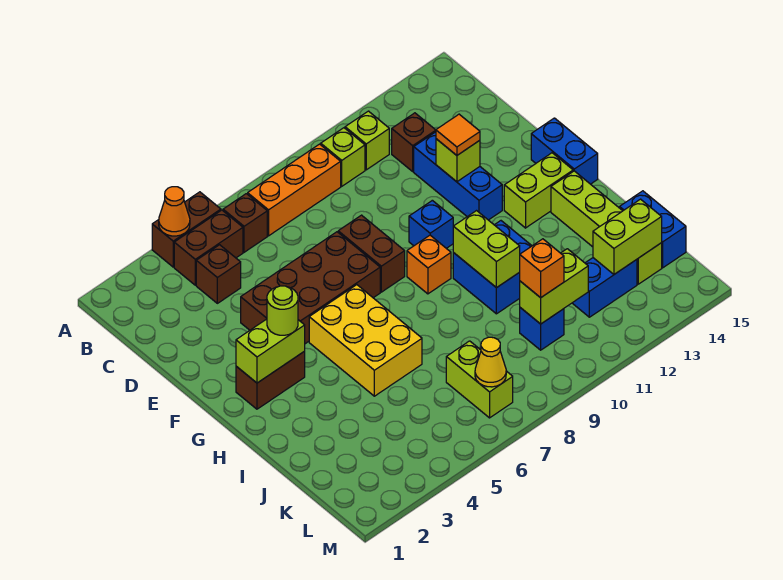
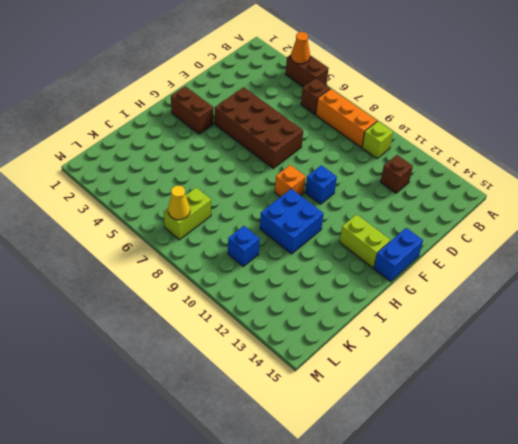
none -> brown 1x2 brick [174,210,243,285]
none -> lime 1x1 brick [345,111,389,170]
none -> brown 1x1 brick [196,245,241,303]
none -> blue 1x3 brick [414,132,502,220]

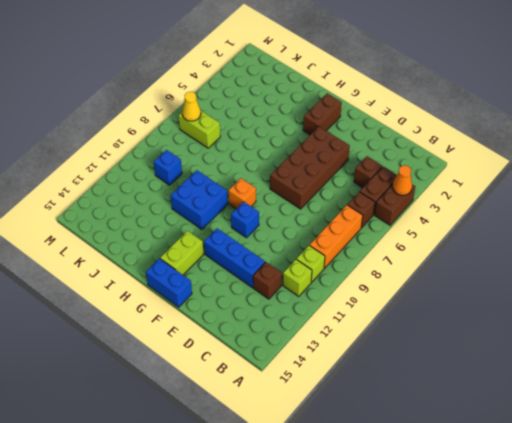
none -> brown 1x2 brick [338,215,405,292]
none -> yellow 2x3 brick [309,285,422,396]
none -> lime 1x4 brick [551,171,662,284]
none -> blue 1x2 brick [620,191,686,268]

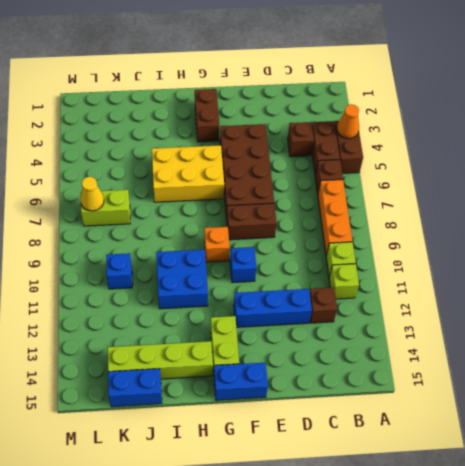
none -> blue 1x2 brick [573,258,637,317]
none -> lime 1x1 brick [436,139,480,182]
none -> lime 1x2 brick [236,319,305,383]
none -> lime 1x2 brick [453,211,520,288]

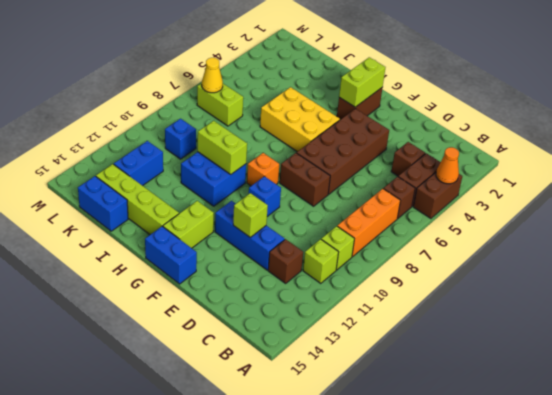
none -> lime 1x2 brick [520,249,588,324]
none -> lime 1x2 brick [593,199,662,274]
none -> orange 1x1 tile [436,114,480,155]
none -> lime 1x1 round brick [267,286,298,335]

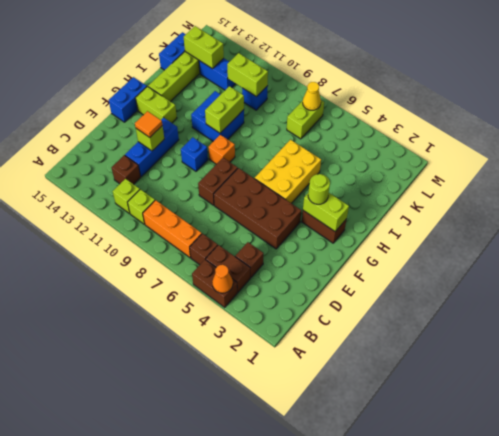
none -> orange 1x1 brick [520,239,564,298]

